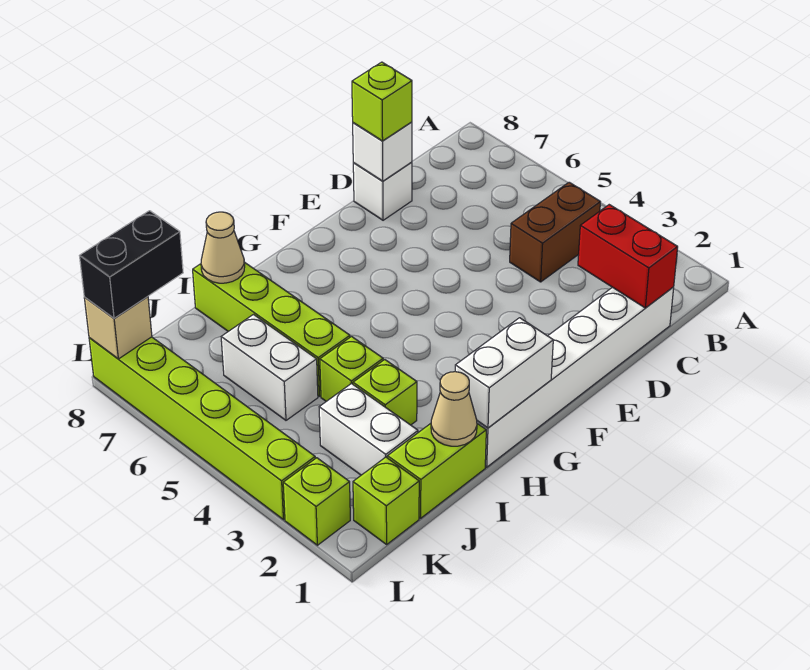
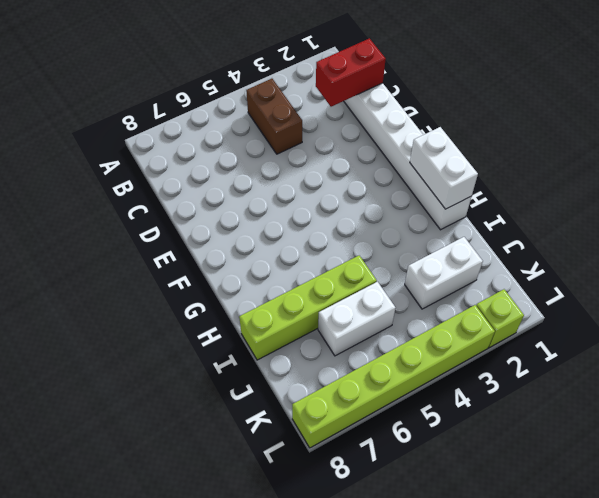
none -> white 1x1 brick [353,162,412,220]
none -> lime 1x2 brick [387,424,486,518]
none -> lime 1x1 brick [353,360,417,425]

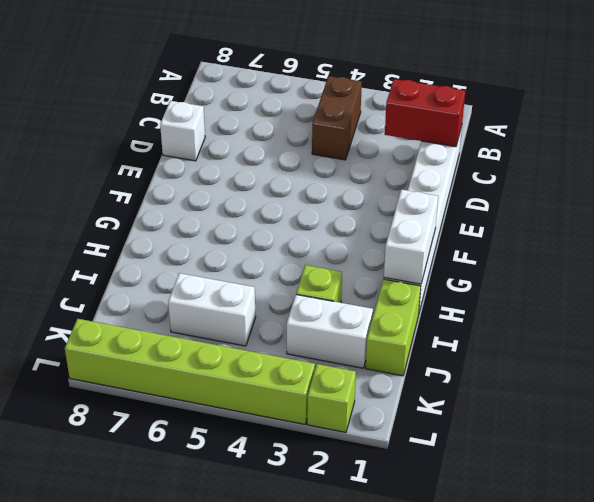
none -> lime 1x1 brick [320,337,383,401]
none -> lime 1x4 brick [193,262,350,396]
none -> lime 1x1 brick [353,457,419,544]

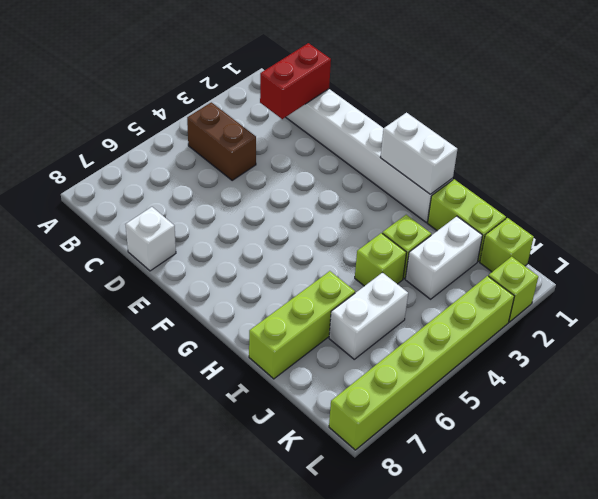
lime 1x3 brick [249,271,355,379] -> lime 1x4 brick [193,262,350,396]
none -> white 1x1 brick [353,122,412,181]
none -> tan 1x1 cone [431,372,477,446]
none -> tan 1x1 cone [201,212,245,283]

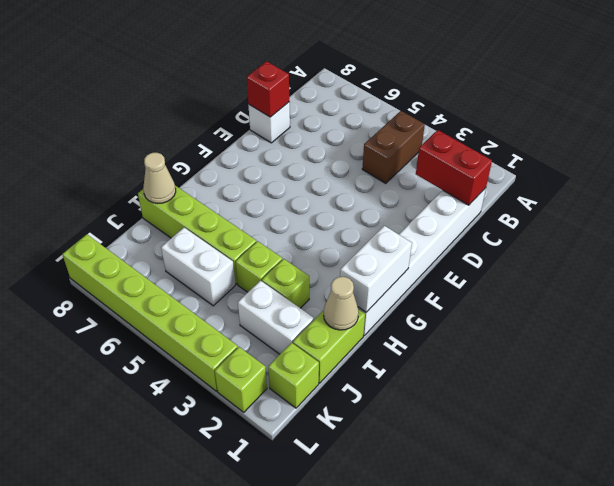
red 1x1 brick [247,61,289,117] -> white 1x1 brick [353,122,412,181]
none -> tan 1x1 brick [84,297,152,359]
none -> lime 1x1 brick [352,62,412,141]
none -> black 1x2 brick [80,211,183,318]

